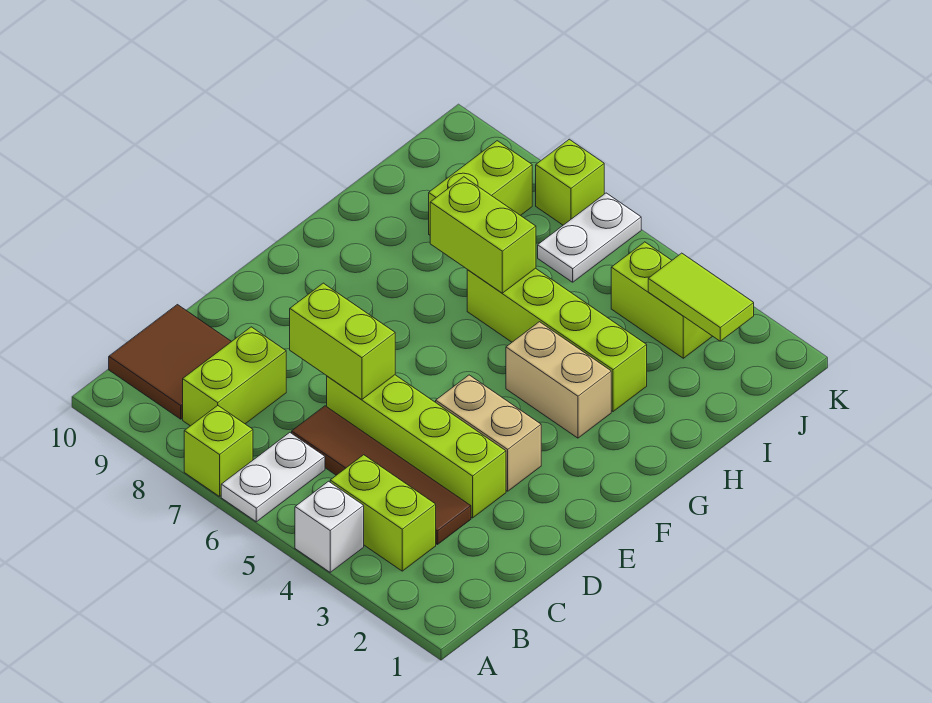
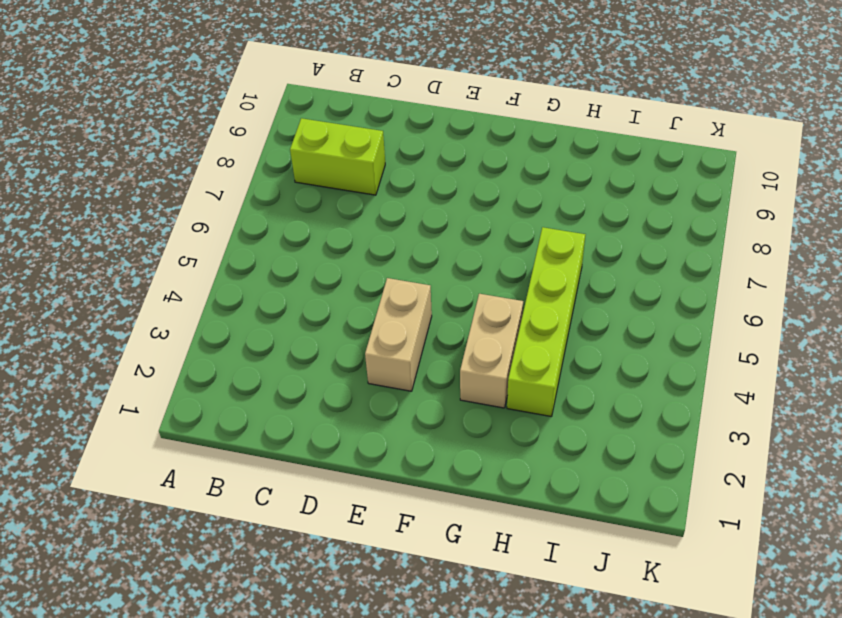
none -> white 1x1 brick [295,481,364,572]
none -> white 1x2 plate [221,433,325,522]
none -> lime 1x1 brick [184,406,253,496]

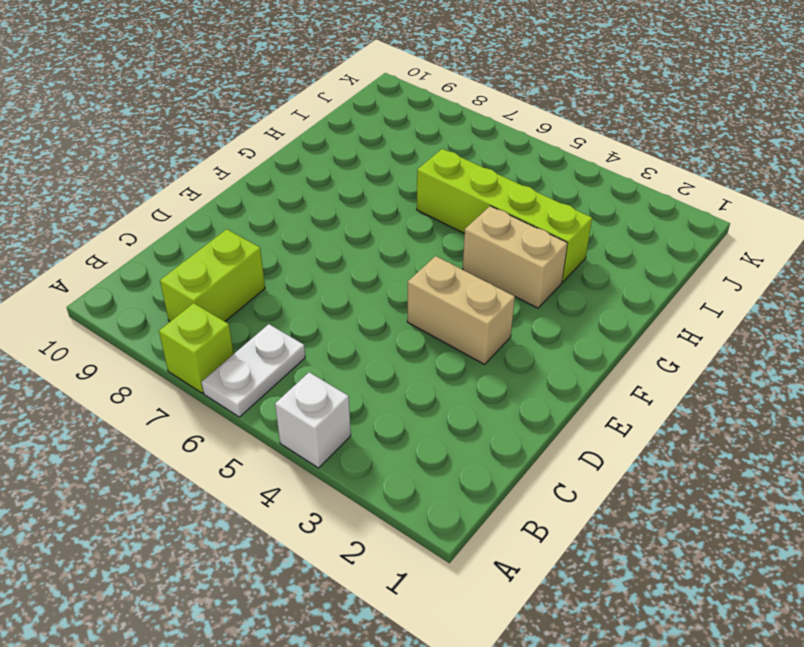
none -> lime 1x2 brick [330,455,436,571]
none -> brown 2x2 tile [109,305,232,419]
none -> brown 1x4 tile [292,406,471,544]

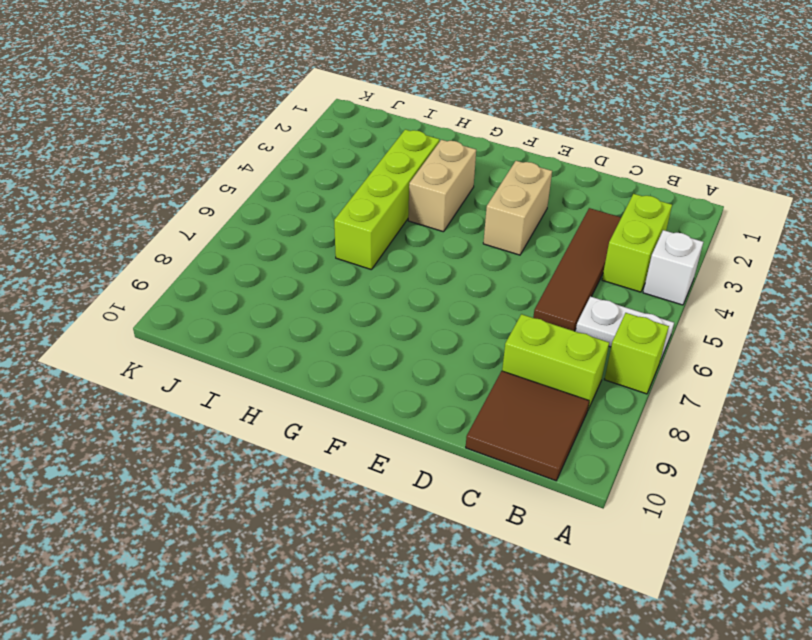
none -> lime 1x4 brick [327,375,506,518]
none -> lime 1x2 brick [429,141,532,235]
none -> lime 1x2 brick [611,242,713,358]

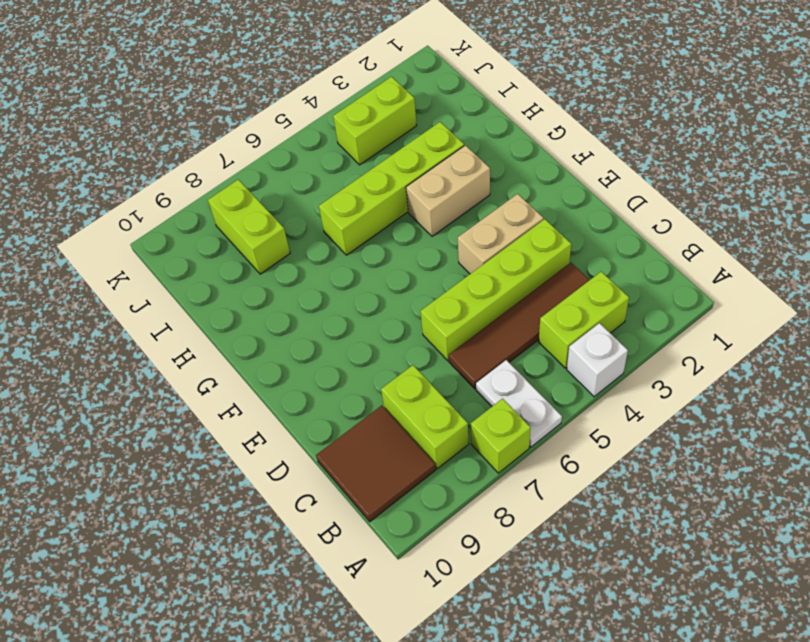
none -> white 1x2 plate [538,193,641,282]
none -> lime 1x1 brick [536,139,604,225]
none -> lime 1x2 brick [290,283,395,400]

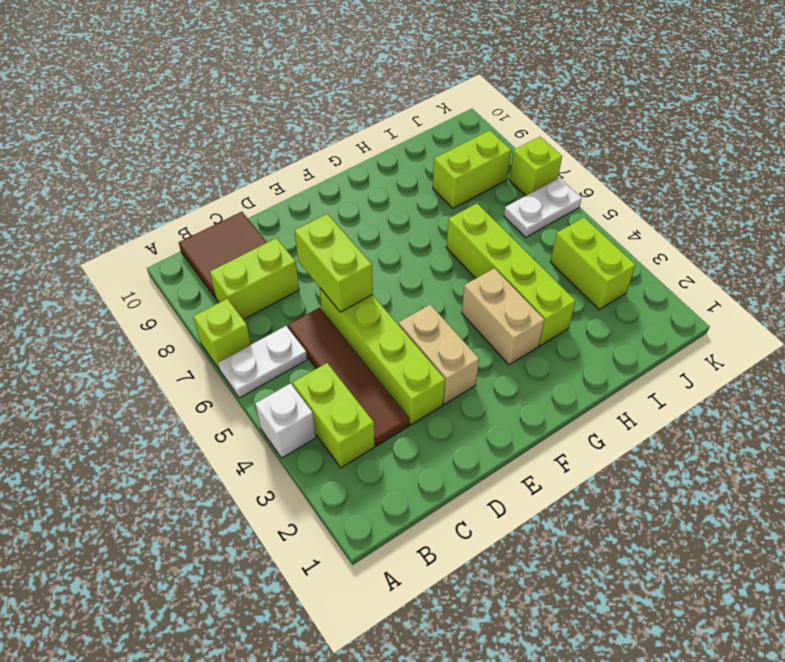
none -> lime 1x2 brick [430,177,536,293]
none -> lime 1x2 tile [648,253,754,341]

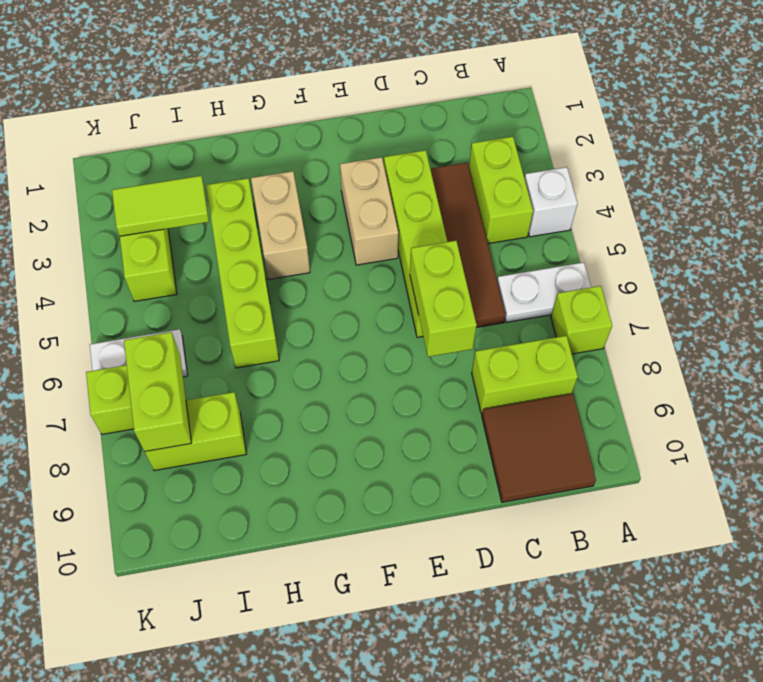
lime 1x2 tile [112,176,209,236] -> lime 1x2 tile turned to [648,253,754,341]
lime 1x2 brick [124,332,191,451] -> lime 1x2 brick moved to [430,177,536,293]

